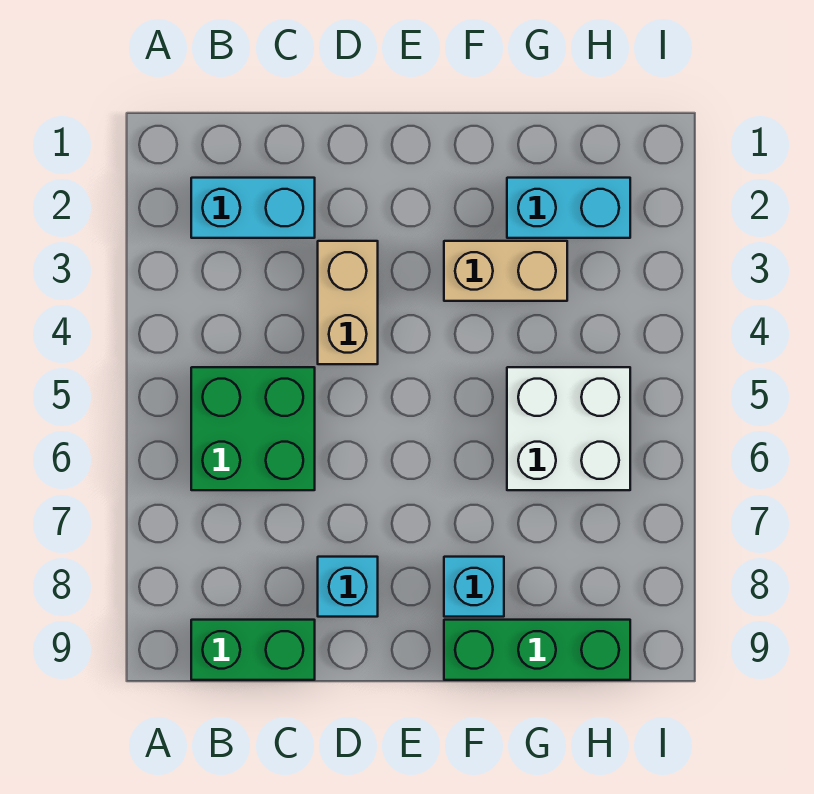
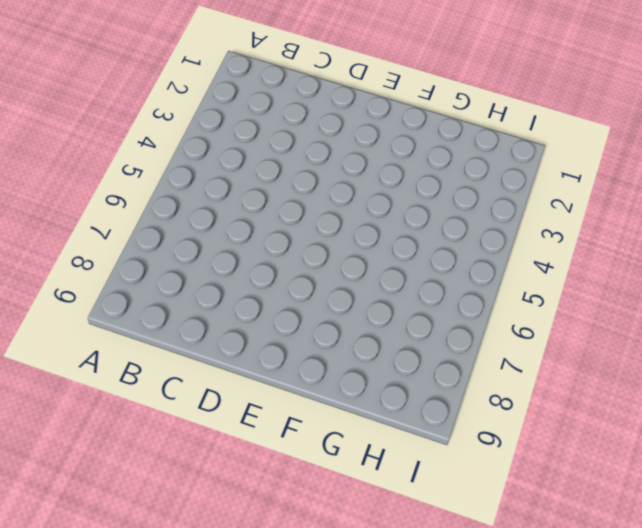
none -> cyan 1x2 brick [191,178,315,238]
none -> green 2x2 brick [191,367,315,490]

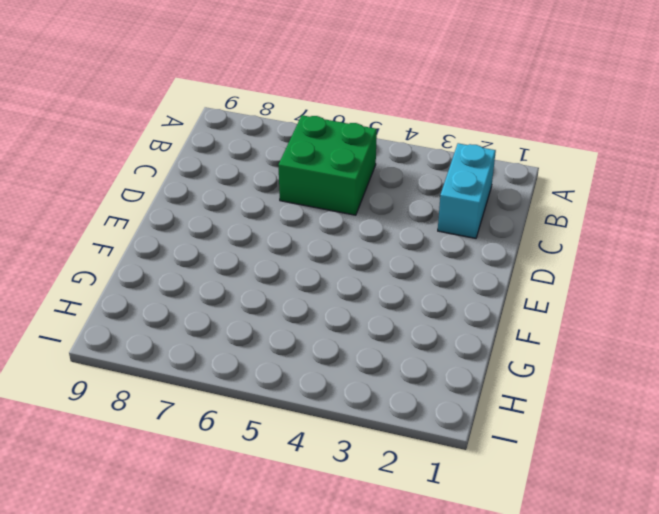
none -> green 1x2 brick [191,620,315,680]
none -> tan 1x2 brick [318,241,378,364]

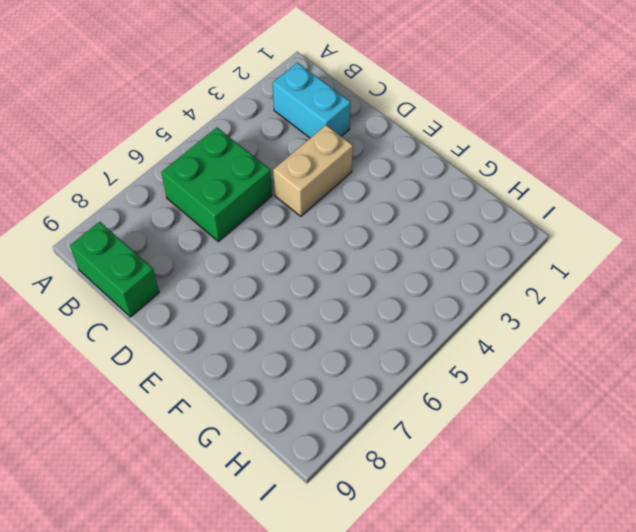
none -> cyan 1x1 brick [318,557,378,617]
none -> tan 1x2 brick [444,241,567,301]

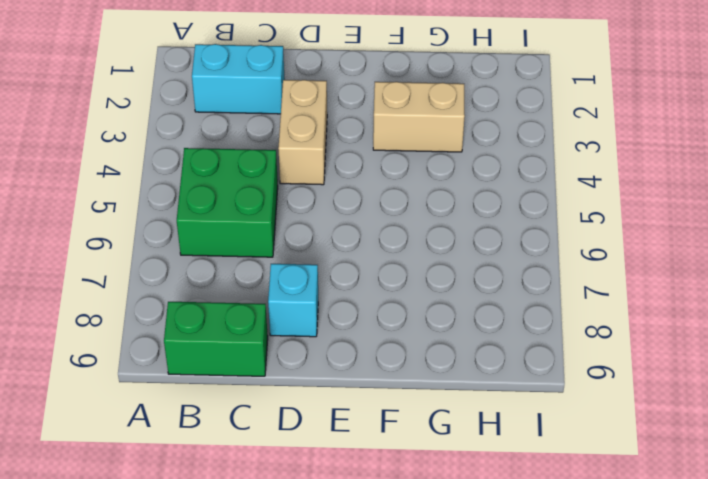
none -> cyan 1x1 brick [444,557,504,617]
none -> green 1x3 brick [444,620,630,680]

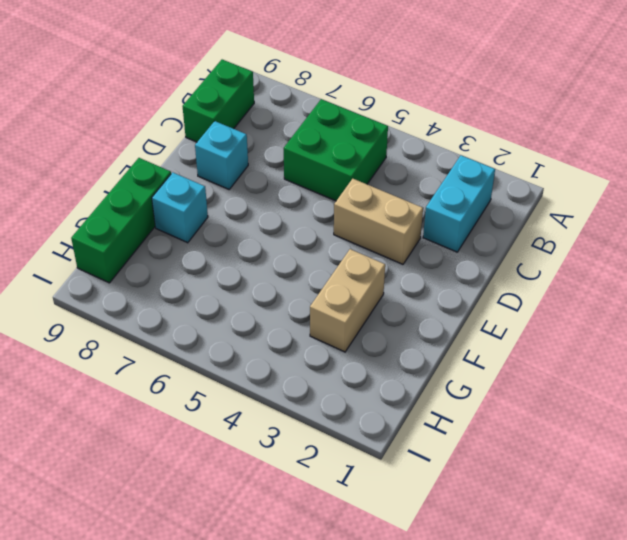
none -> cyan 1x2 brick [507,178,630,238]
none -> white 2x2 brick [507,367,630,490]

